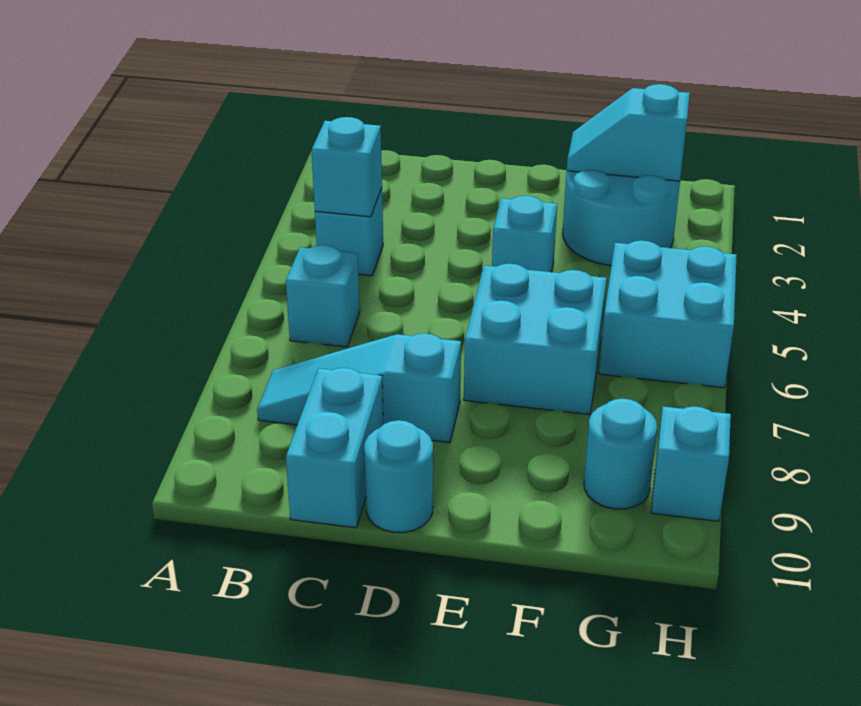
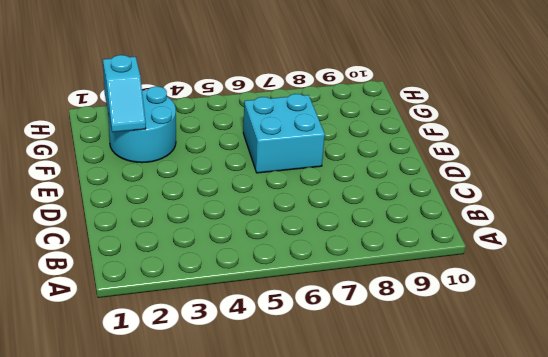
none -> cyan 1x1 brick [315,188,383,276]
none -> cyan 1x1 brick [286,245,360,347]
none -> cyan 1x3 slope [257,333,461,443]

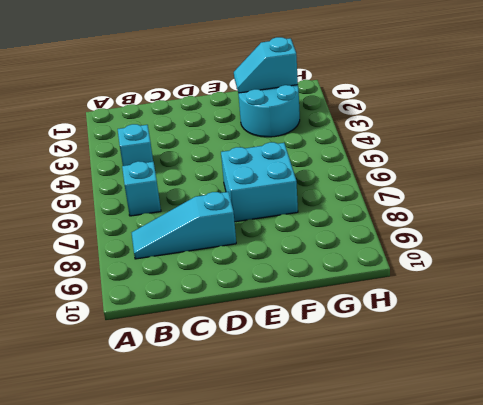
none -> cyan 1x2 brick [286,368,383,528]
none -> cyan 1x1 round brick [364,420,433,532]
none -> cyan 1x1 brick [492,196,557,272]

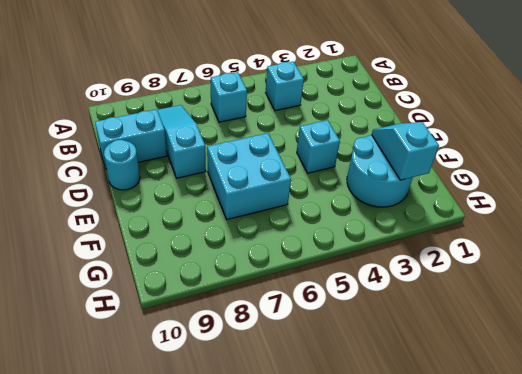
none -> cyan 2x2 brick [599,241,737,388]
none -> cyan 1x1 round brick [584,399,657,509]
none -> cyan 1x1 brick [651,406,731,521]

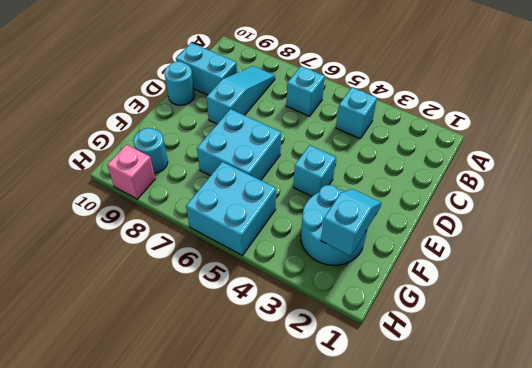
pink 1x1 brick [107,144,155,199] -> cyan 1x1 brick [651,406,731,521]
none -> cyan 1x1 brick [312,117,382,217]

